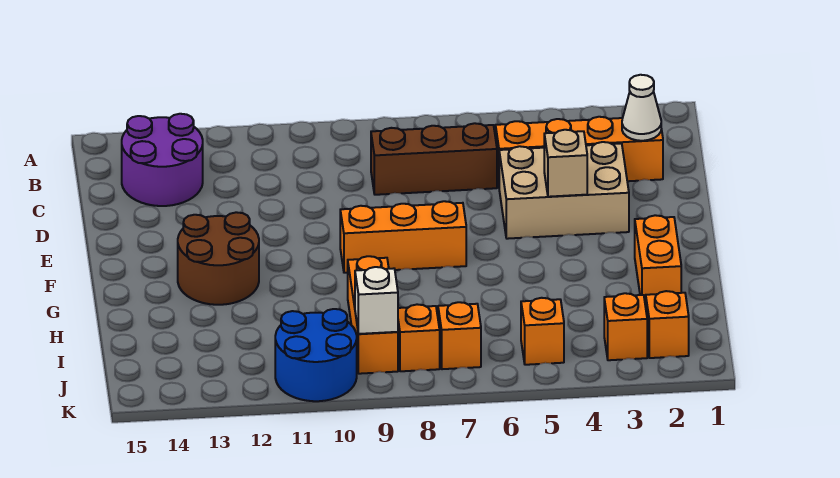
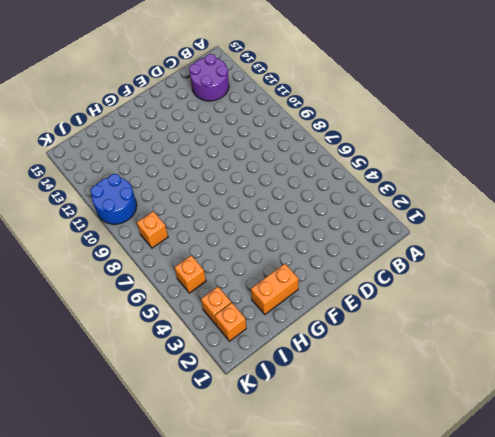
none -> orange 1x4 brick [496,117,663,185]
none -> brown 1x3 brick [371,123,497,195]
none -> tan 2x3 brick [499,142,629,239]

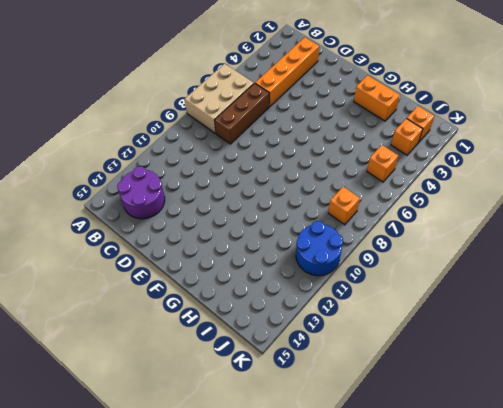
tan 2x3 brick [185,64,254,133] -> tan 2x3 brick moved to [499,142,629,239]
none -> orange 1x3 brick [340,201,466,273]
none -> brown 2x2 round brick [178,212,259,305]
none -> orange 1x3 brick [348,256,398,374]

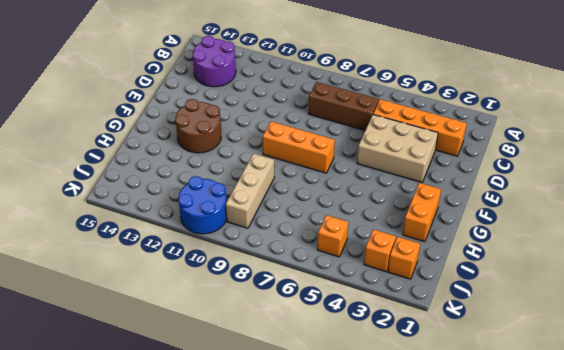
tan 1x3 brick [226,153,274,228] -> orange 1x3 brick [348,256,398,374]
none -> orange 1x1 brick [438,302,481,369]
none -> orange 1x1 brick [398,304,440,371]
none -> white 1x1 cone [622,75,661,141]

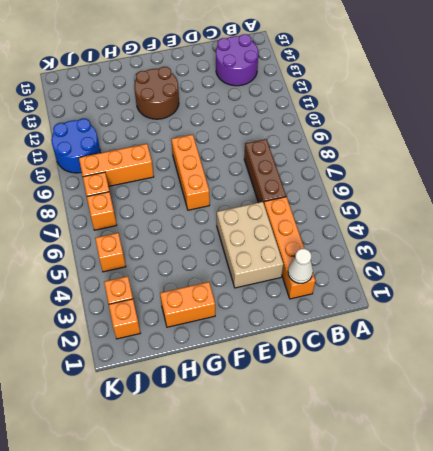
none -> tan 1x1 brick [544,130,587,197]
none -> white 1x1 brick [355,267,398,334]

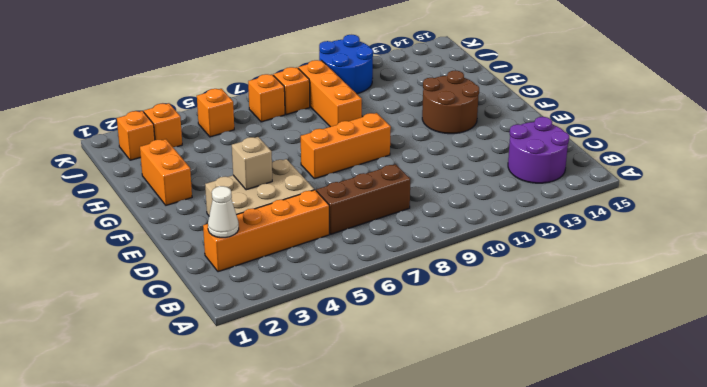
none -> white 1x1 brick [355,267,398,334]

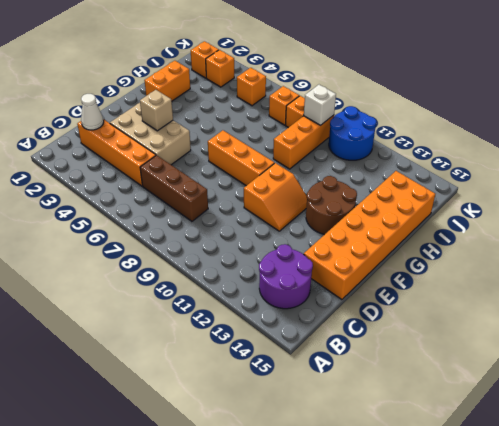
orange 2x6 brick [304,171,435,300] -> none
orange 2x2 slope [244,163,307,231] -> none

